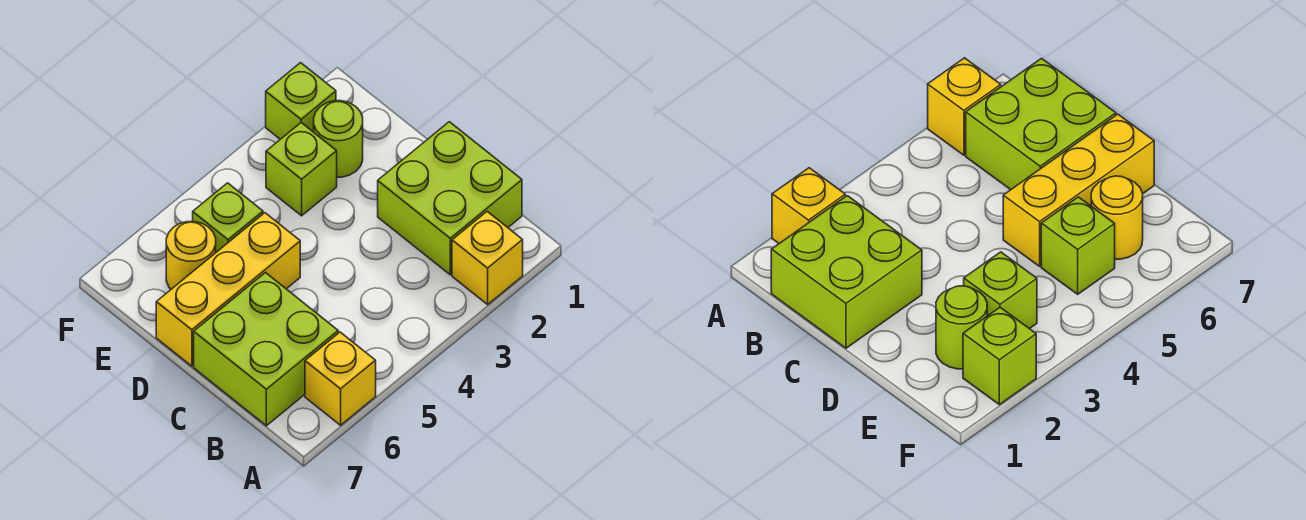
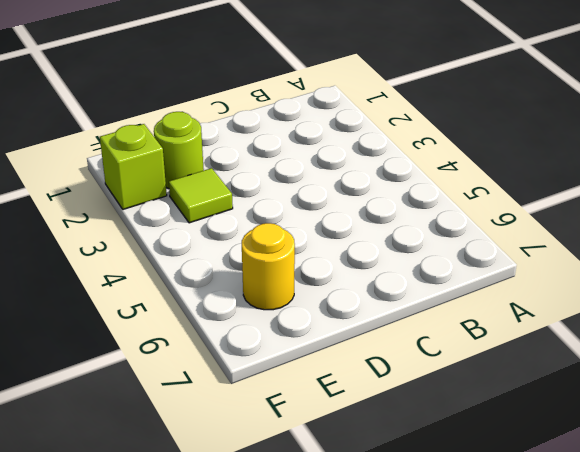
lime 1x1 tile [169,168,233,223] -> lime 1x1 brick [266,123,337,216]
none -> yellow 1x1 brick [452,212,523,304]
none -> yellow 1x1 brick [305,332,376,425]

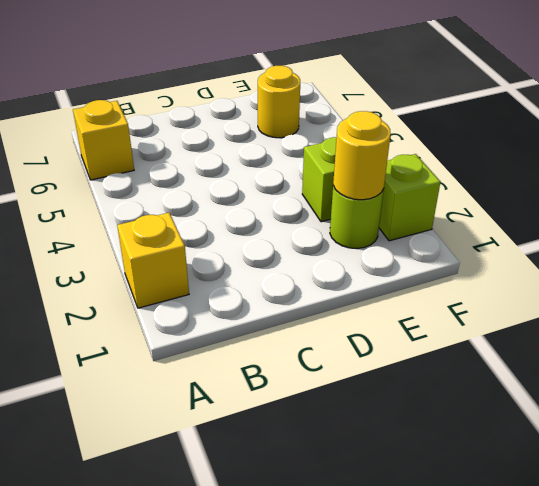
yellow 1x1 round brick [333,111,391,200] -> none
none -> lime 2x2 brick [378,122,522,275]
none -> lime 2x2 brick [194,273,338,426]

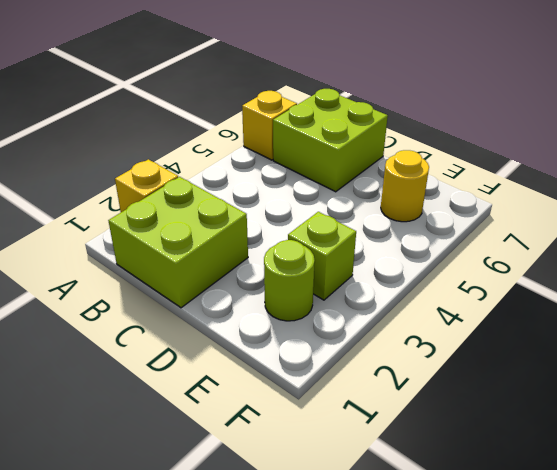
none -> yellow 1x3 brick [156,213,300,366]
none -> lime 1x1 brick [193,183,263,252]

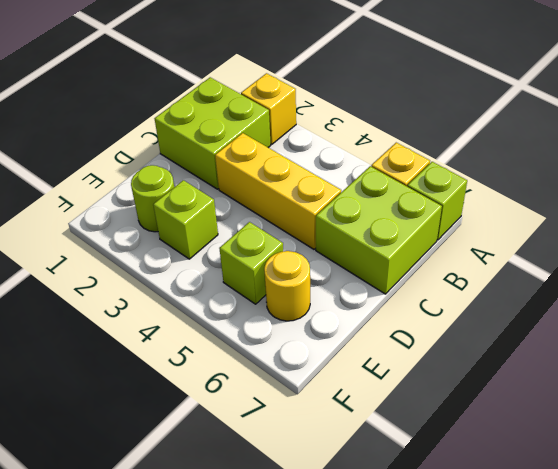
lime 1x1 brick [407,162,467,240] -> lime 1x1 brick moved to [266,63,336,139]
yellow 1x3 brick [215,133,341,249] -> yellow 1x3 brick moved to [156,213,300,366]

